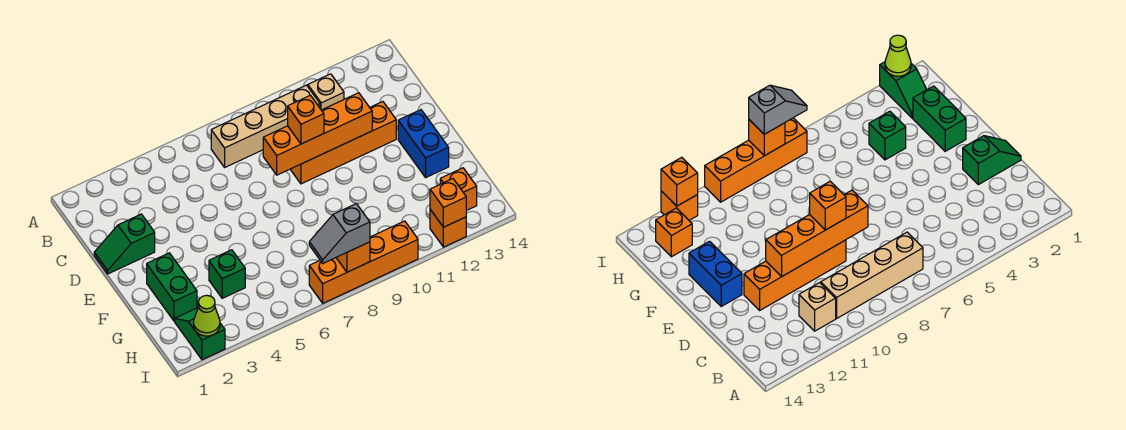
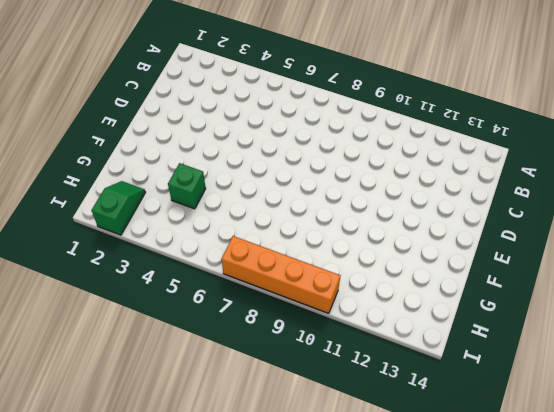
none -> tan 1x4 brick [211,85,320,167]
none -> tan 1x1 brick [308,74,344,110]
none -> green 1x2 slope [94,214,155,274]

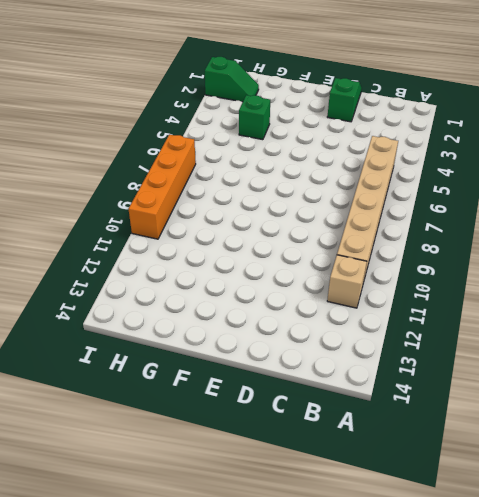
tan 1x6 brick [337,136,398,283] -> tan 1x4 brick [211,85,320,167]
none -> orange 1x4 brick [290,102,396,184]
none -> blue 1x2 brick [398,110,449,177]
none -> green 1x2 brick [147,253,197,321]

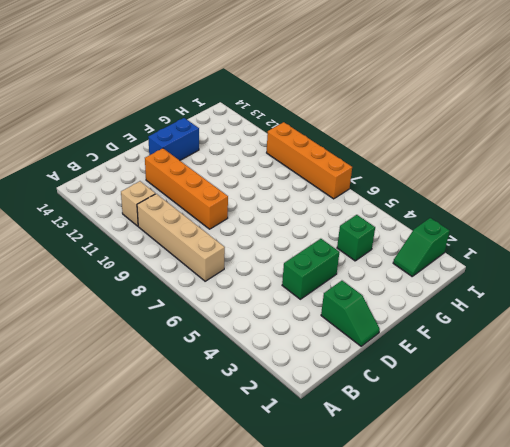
green 1x2 brick [282,239,339,299] -> green 1x2 brick moved to [147,253,197,321]
none -> orange 1x1 brick [440,168,477,211]
none -> orange 1x1 brick [430,210,466,247]
none -> orange 1x4 brick [263,93,372,175]

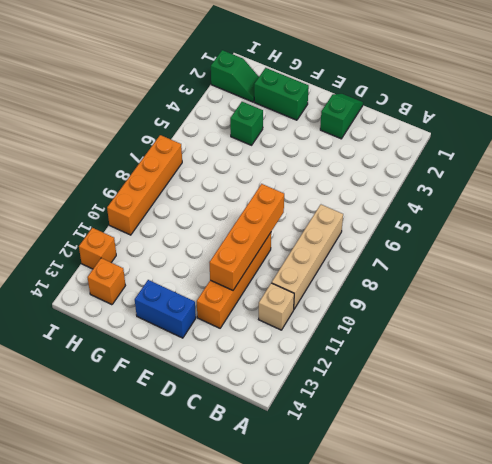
none -> lime 1x1 cone [194,295,220,336]
none -> orange 1x1 brick [336,242,370,272]
none -> orange 1x1 brick [430,179,466,227]

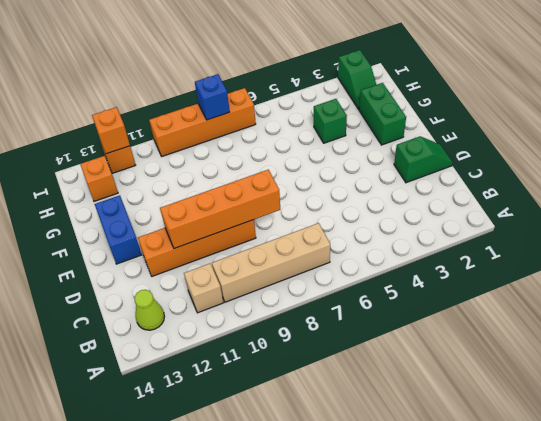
lime 1x1 cone [135,290,164,330] -> lime 1x1 cone moved to [194,295,220,336]
blue 1x1 brick [195,74,230,120] -> orange 1x1 brick [336,242,370,272]
none -> orange 1x1 brick [288,95,324,144]
none -> grey 1x2 slope [309,204,370,263]

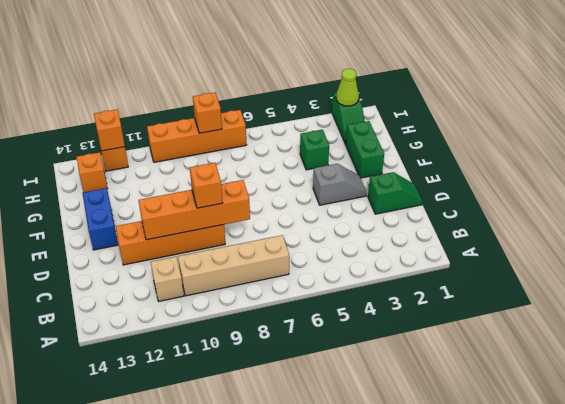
grey 1x2 slope [313,164,367,205] -> grey 1x2 slope moved to [309,204,370,263]

